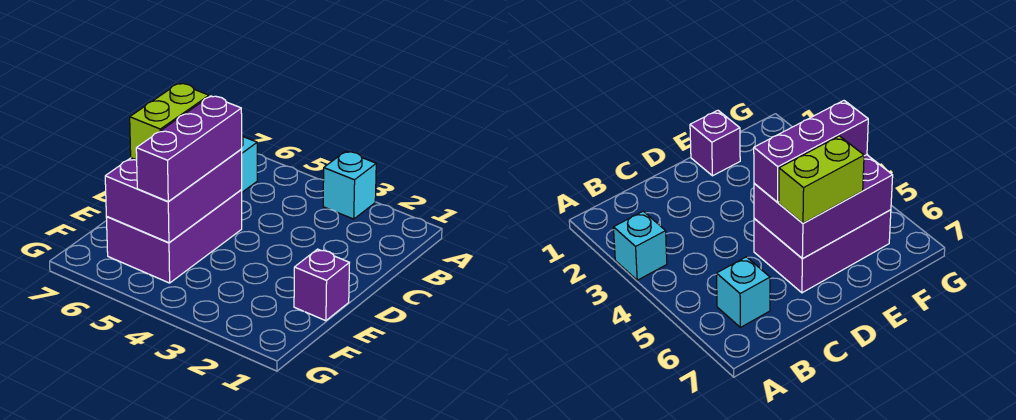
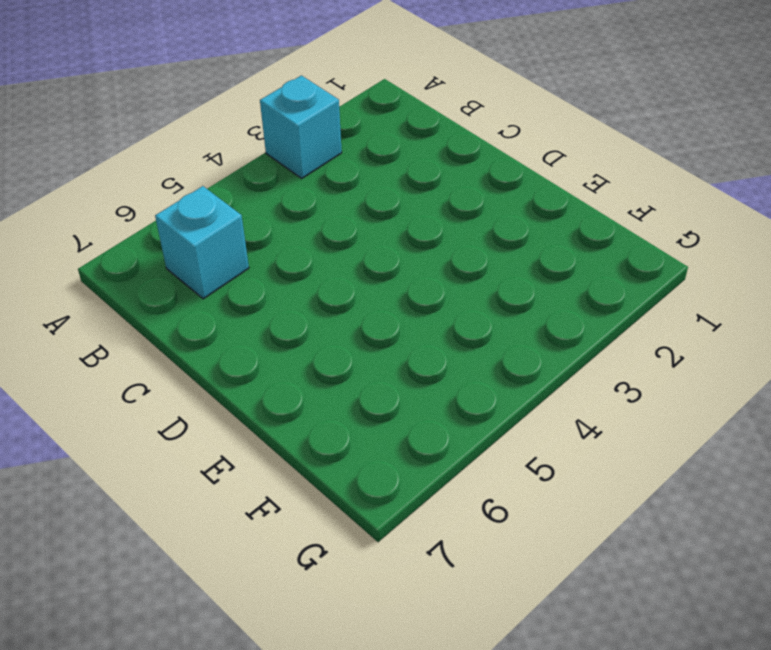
none -> purple 2x3 brick [106,190,242,283]
none -> purple 1x1 brick [294,249,349,321]

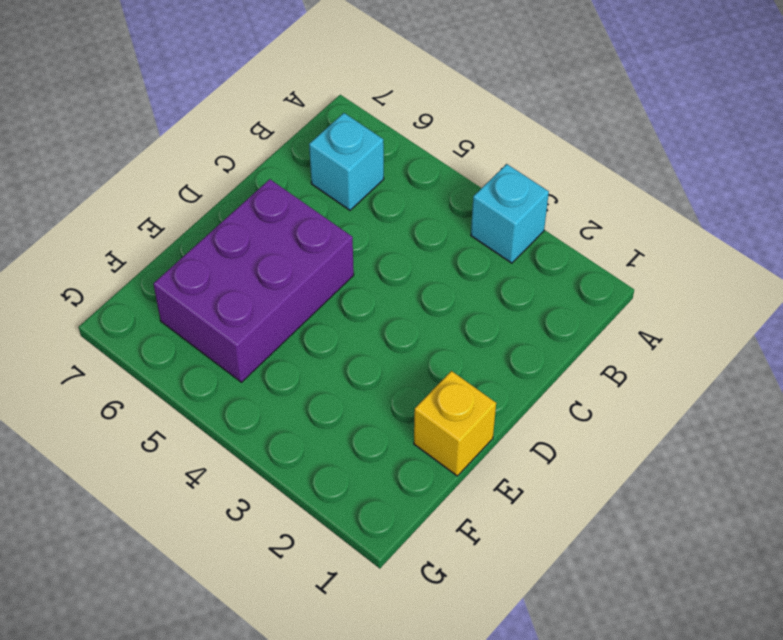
yellow 1x1 brick [414,371,496,476] -> purple 1x1 brick [294,249,349,321]
none -> purple 2x3 brick [105,150,242,243]
none -> purple 1x3 brick [136,96,242,202]

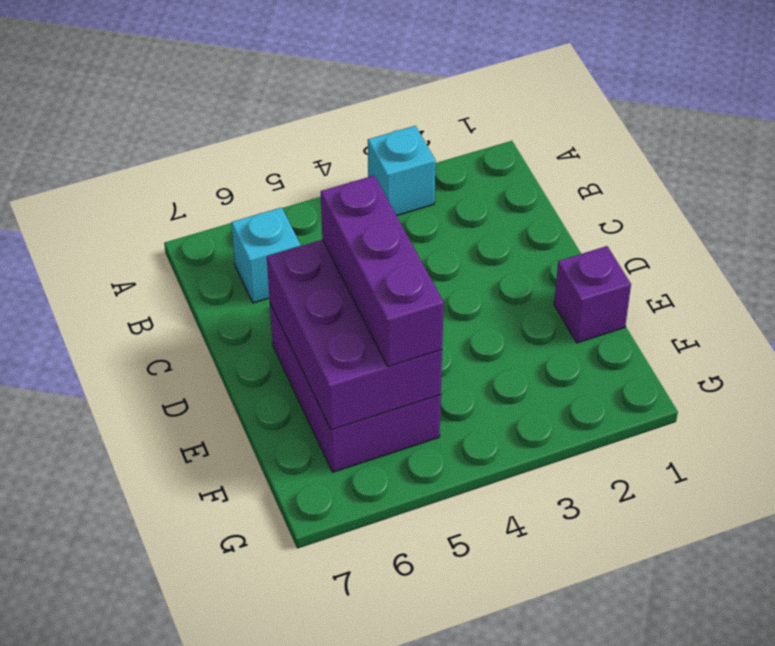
none -> lime 1x2 brick [130,83,209,160]

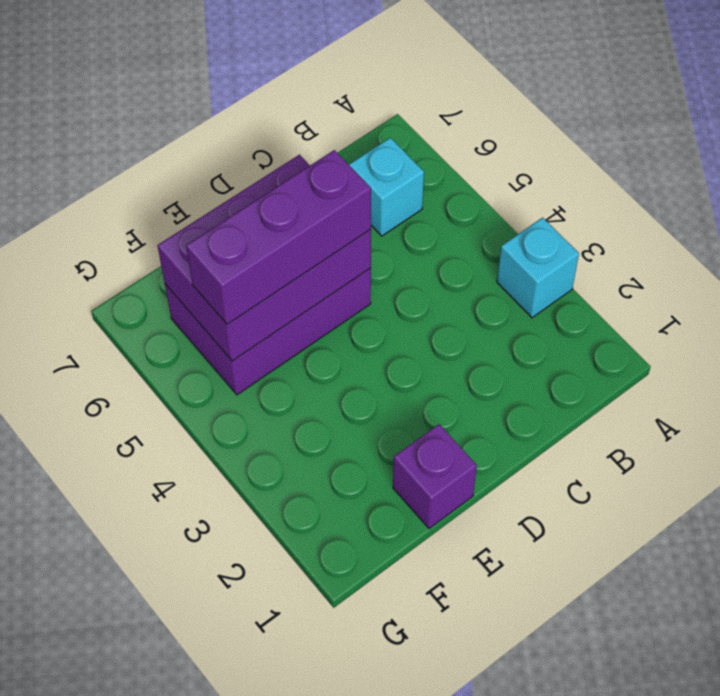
none -> lime 1x2 brick [130,83,209,160]

